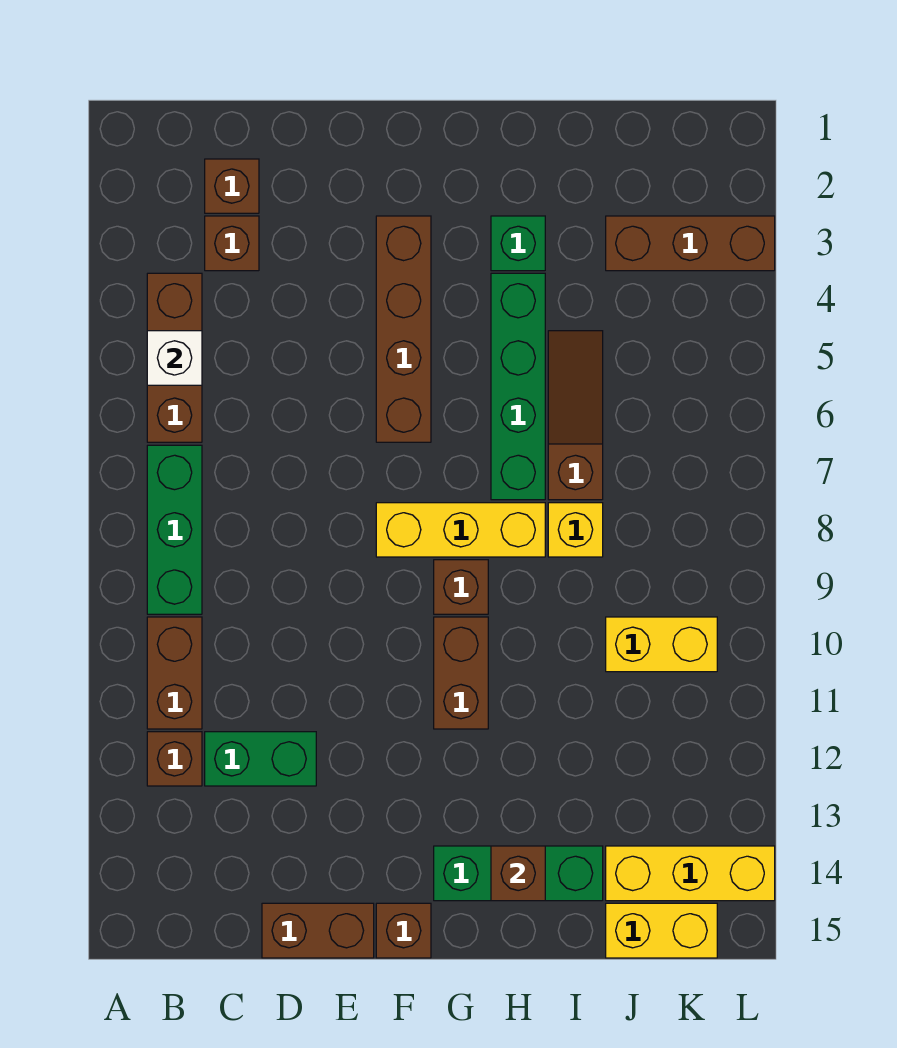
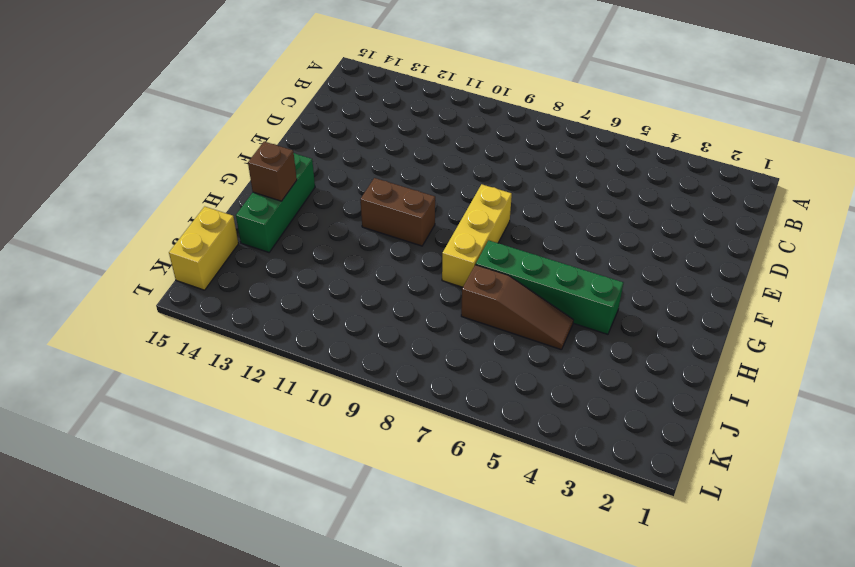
none -> brown 1x3 brick [147,273,202,442]
none -> green 1x3 brick [147,445,202,614]
none -> brown 1x2 brick [147,617,202,729]

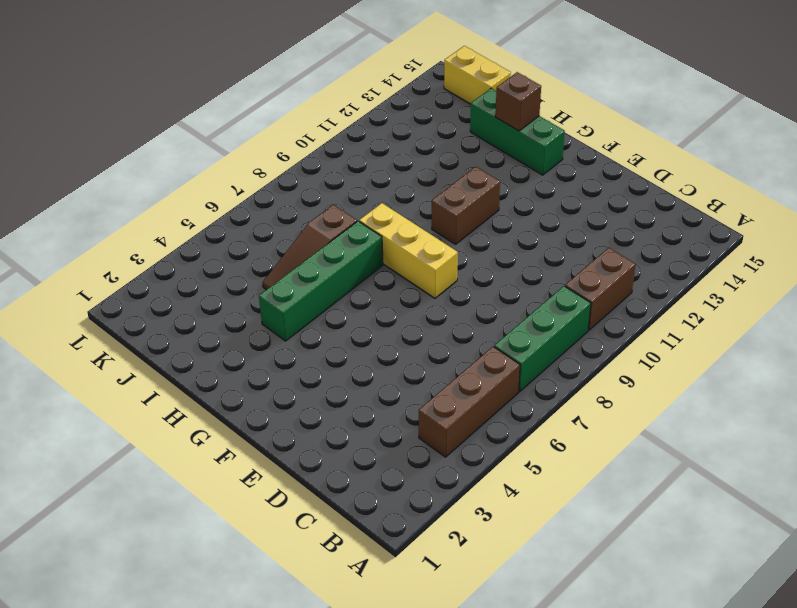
none -> brown 1x1 brick [147,732,202,786]
none -> brown 1x1 brick [205,159,259,213]
none -> brown 1x1 brick [205,216,259,271]

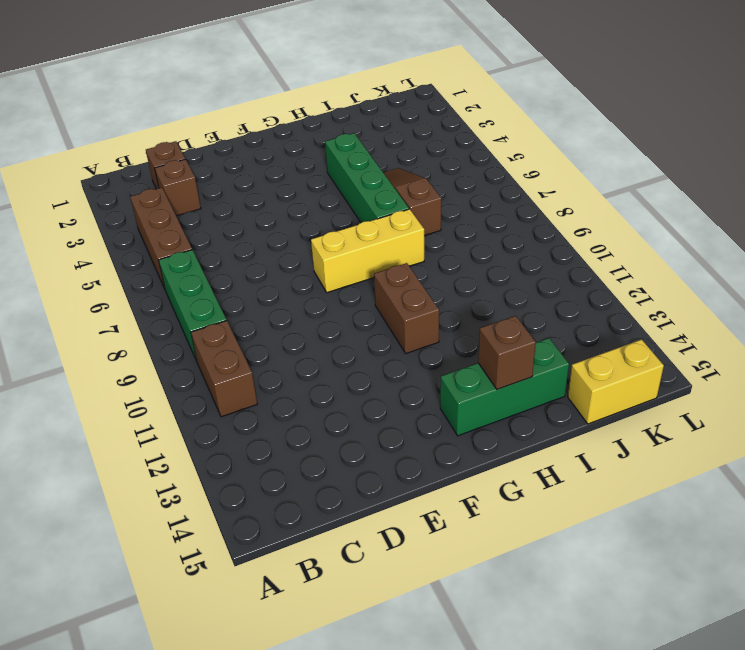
none -> brown 1x1 brick [147,732,202,786]
none -> green 1x2 brick [205,732,316,786]
none -> brown 1x2 brick [262,903,374,958]

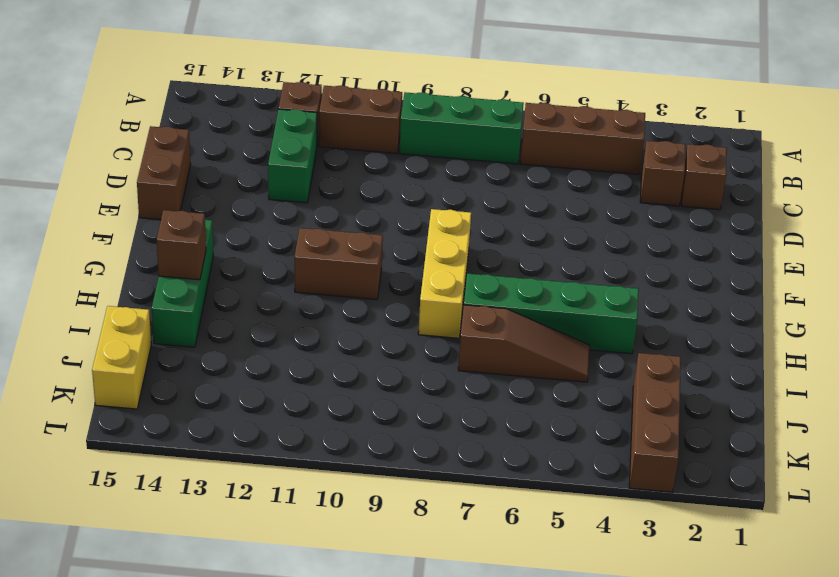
none -> brown 1x4 brick [376,216,431,442]
none -> brown 1x1 brick [376,903,431,958]
none -> brown 1x1 brick [434,560,488,614]

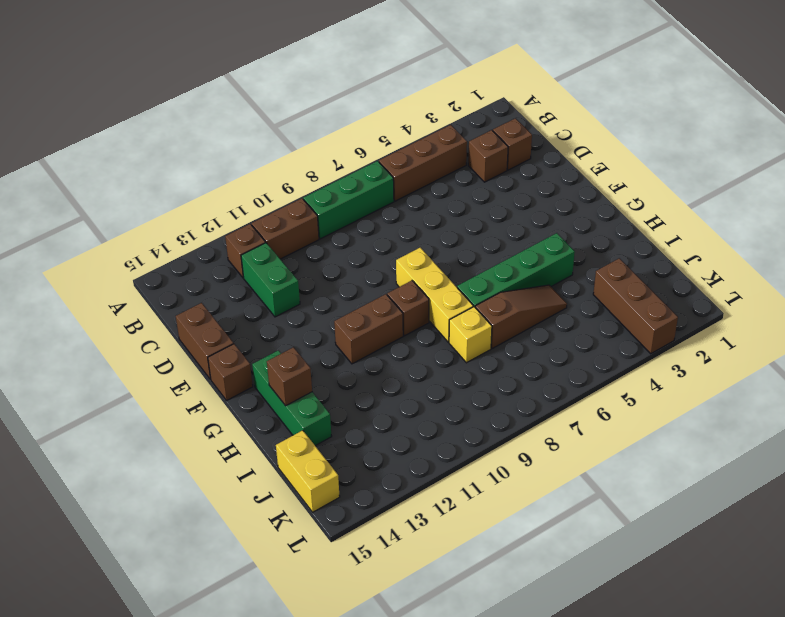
none -> brown 1x4 brick [376,216,431,442]
none -> green 1x1 brick [491,216,545,271]
none -> yellow 1x2 brick [606,617,717,672]

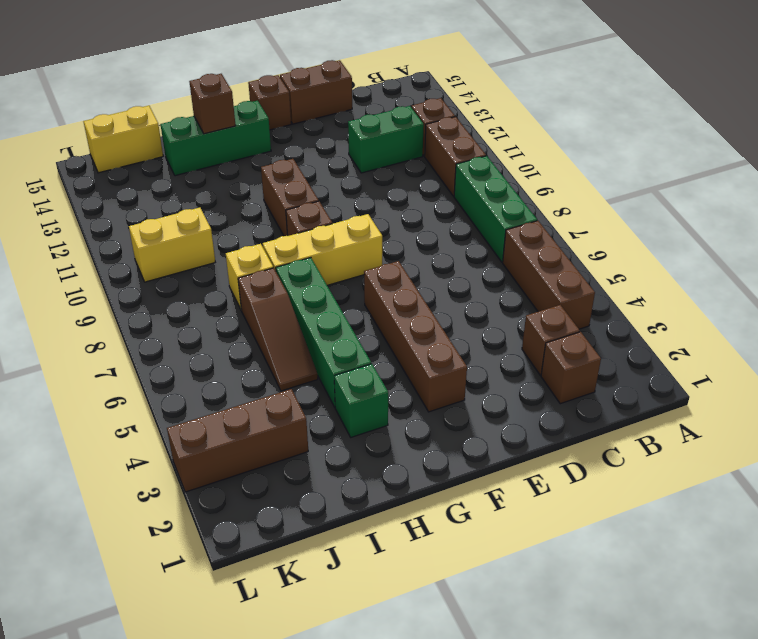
none -> yellow 1x3 brick [606,846,775,901]
none -> white 1x1 brick [147,331,202,385]

